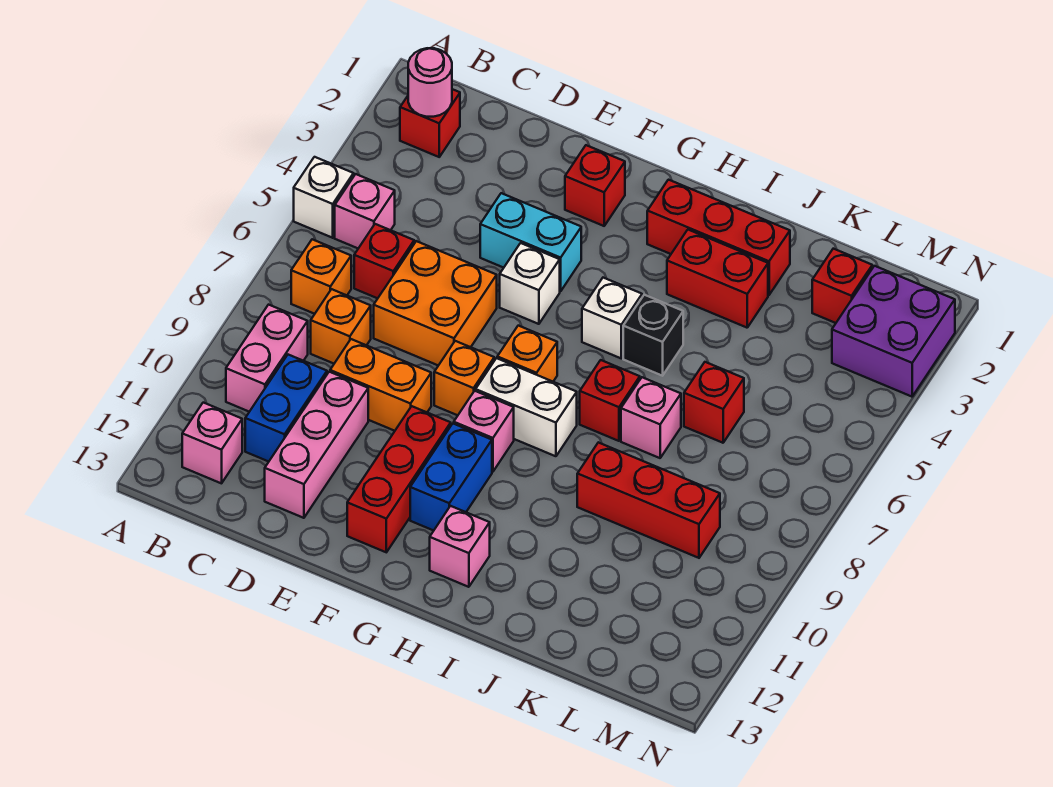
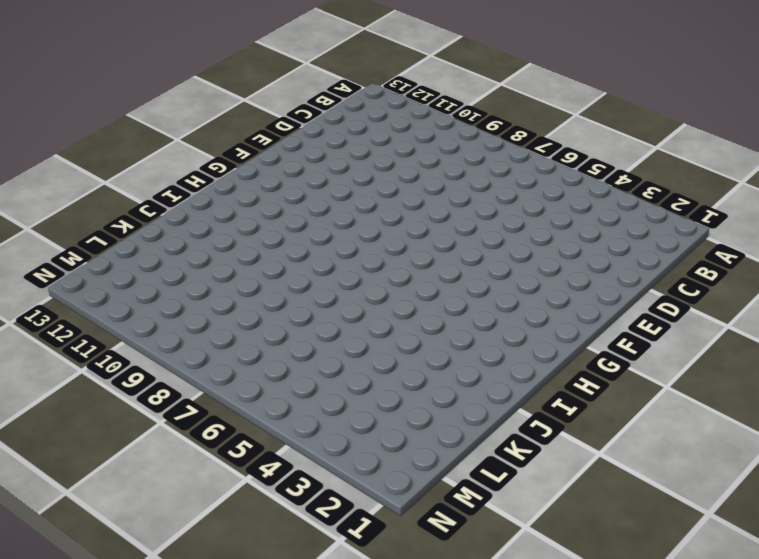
none -> white 1x1 brick [294,157,354,238]
none -> red 1x1 brick [400,89,460,157]
none -> pink 1x1 brick [335,174,395,248]
none -> orange 1x1 brick [291,239,351,314]

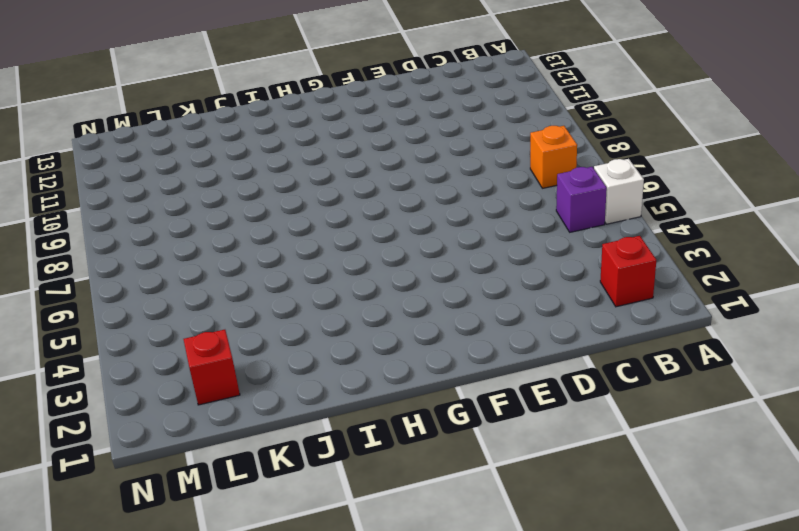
purple 1x1 brick [556,167,607,232] -> pink 1x1 brick [335,174,395,248]
none -> pink 1x2 brick [226,305,308,412]
none -> pink 1x1 brick [182,403,242,483]
none -> red 1x1 brick [354,224,414,298]
none -> orange 1x1 brick [311,289,371,364]

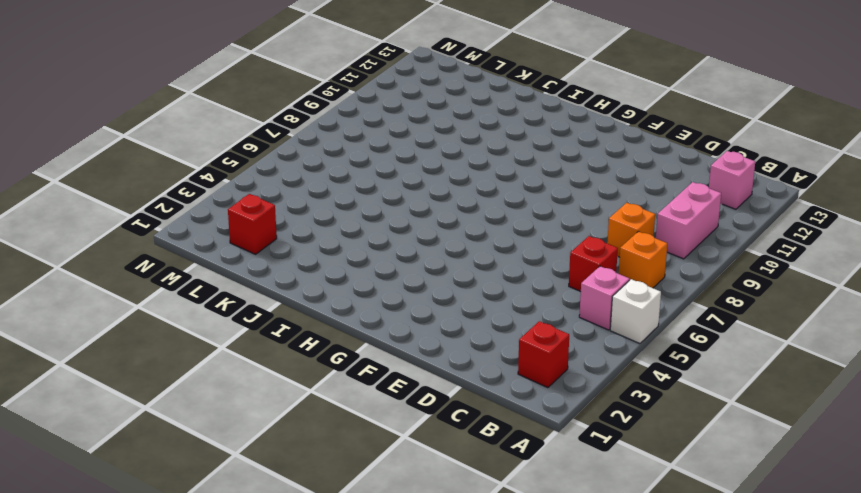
none -> blue 1x2 brick [245,355,327,462]
none -> orange 2x2 brick [374,241,497,366]
none -> orange 1x2 brick [330,339,431,431]
none -> pink 1x3 brick [265,372,368,518]

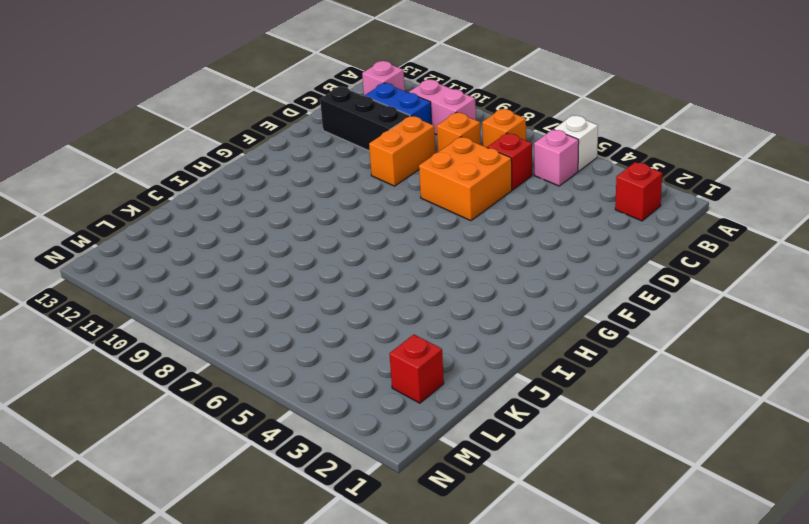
black 1x3 brick [320,87,410,151] -> pink 1x3 brick [265,372,368,518]
none -> cyan 1x2 brick [480,193,581,291]
none -> red 1x1 brick [565,145,625,226]
none -> white 1x1 brick [500,243,560,324]
none -> orange 1x1 brick [434,341,494,415]

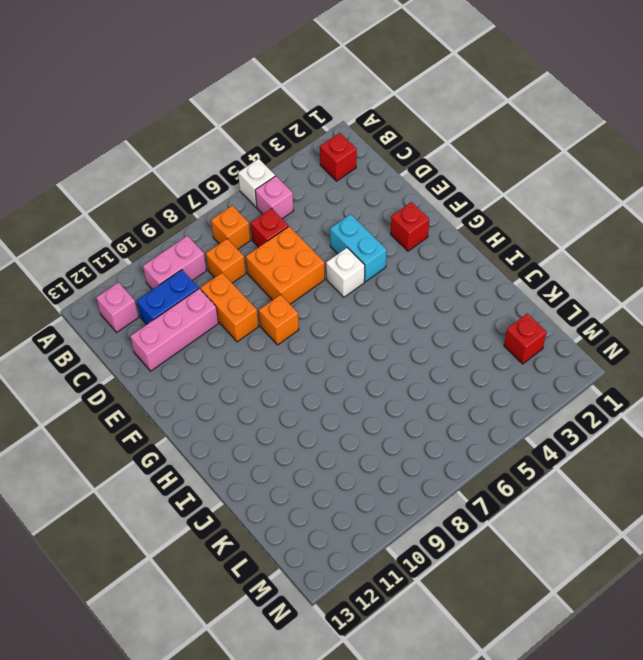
none -> red 1x3 brick [347,406,451,552]
none -> orange 1x1 brick [497,326,557,382]
none -> white 1x2 brick [476,358,577,456]
none -> pink 1x1 brick [454,391,514,472]

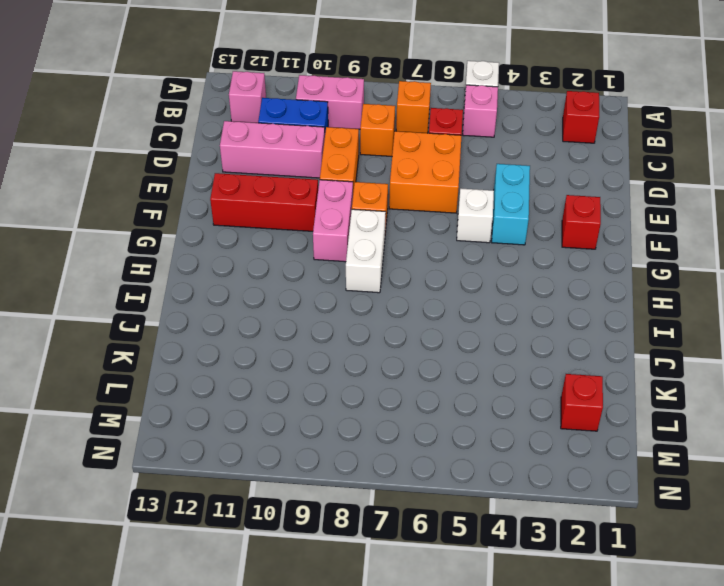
pink 1x2 brick [313,180,353,262] -> pink 1x1 brick [454,391,514,472]
none -> orange 1x1 brick [497,326,557,382]
none -> blue 1x2 brick [410,423,492,531]
none -> red 1x3 brick [647,180,790,295]
none -> white 1x1 brick [582,278,642,358]

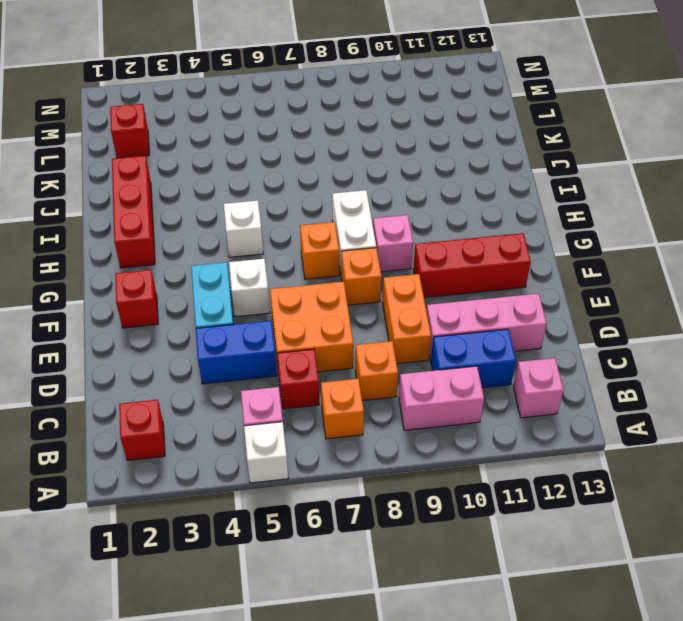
blue 1x2 brick [196,321,277,384] -> blue 1x2 brick moved to [410,423,492,531]
none -> pink 1x1 brick [430,506,490,587]
none -> red 1x2 brick [667,230,768,328]
none -> black 1x1 brick [623,295,683,376]
none -> red 1x1 brick [580,360,640,441]

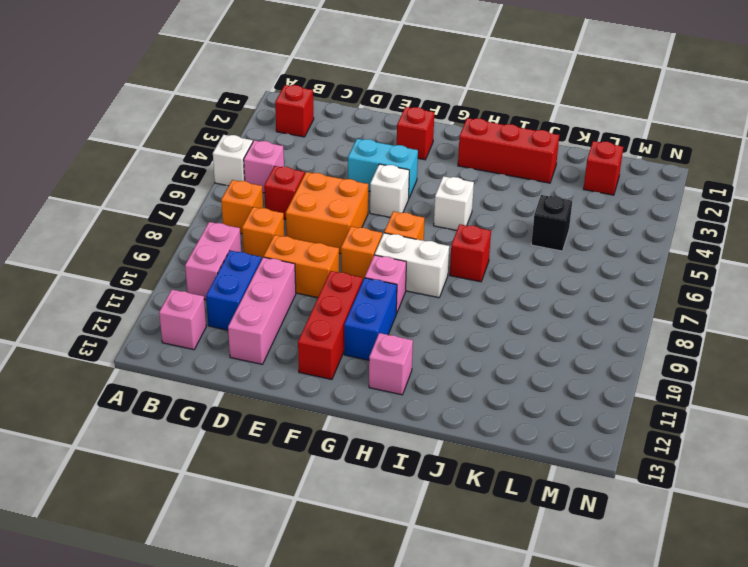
black 1x1 brick [531,195,572,251] -> black 1x1 brick moved to [623,295,683,376]
none -> red 1x2 brick [667,230,768,328]
none -> pink 1x1 brick [621,377,681,458]
none -> red 1x3 brick [577,442,720,558]
none -> red 1x1 brick [684,362,744,443]

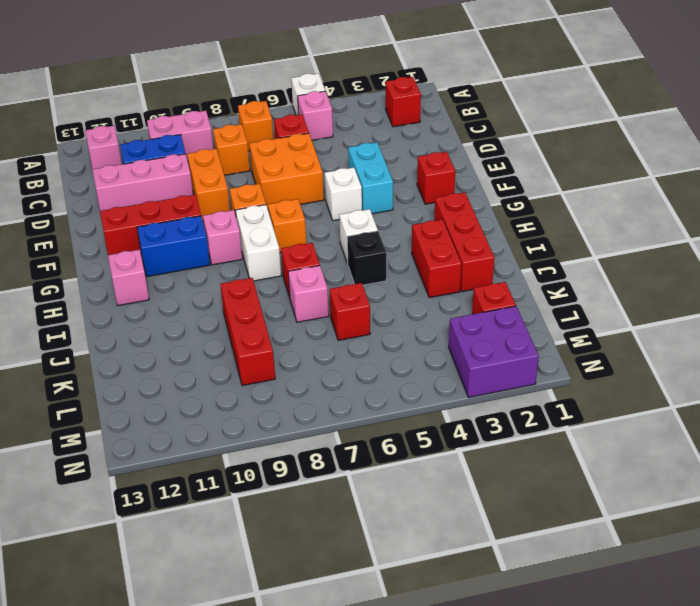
none -> pink 1x1 round brick [408,48,452,117]

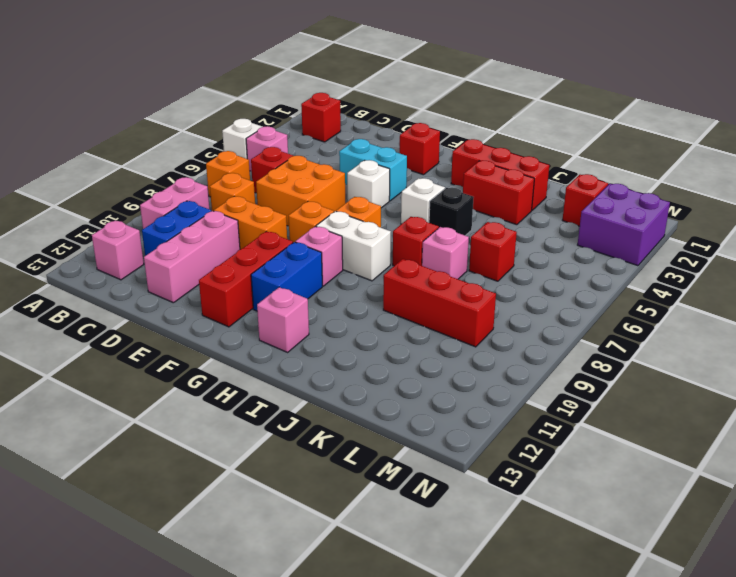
none -> pink 1x1 round brick [408,48,452,117]

